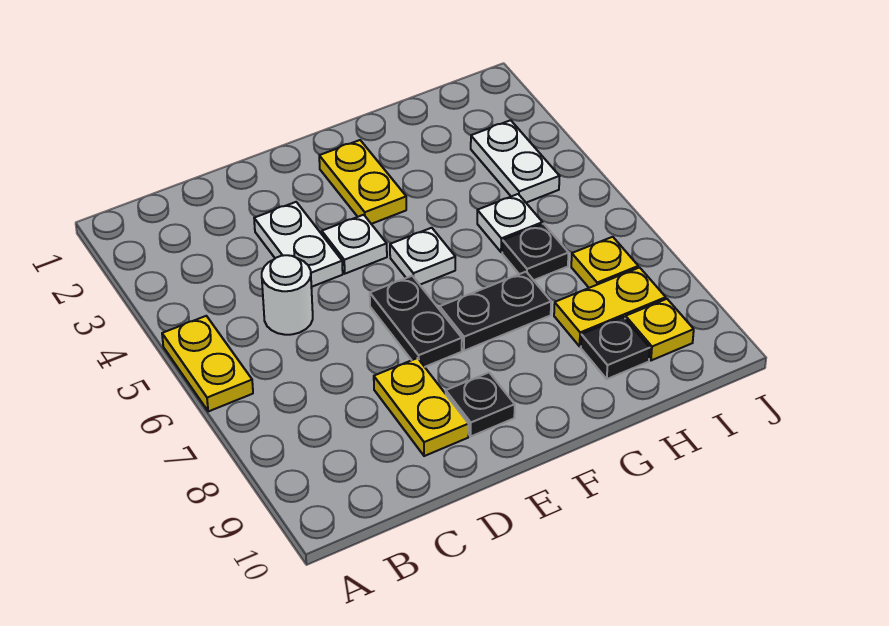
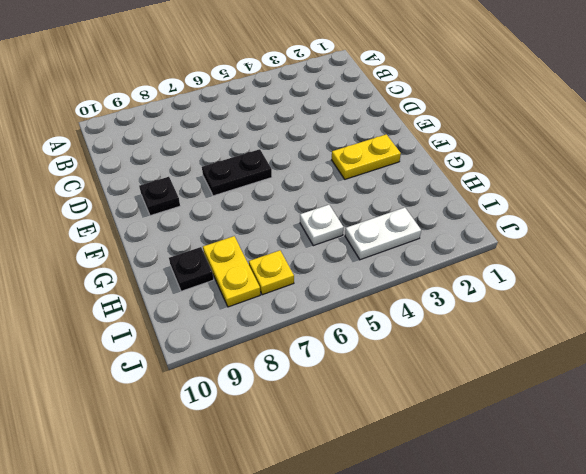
none -> yellow 1x2 plate [162,316,253,411]
none -> white 1x1 round brick [262,255,313,335]
none -> white 1x2 plate [254,202,343,287]

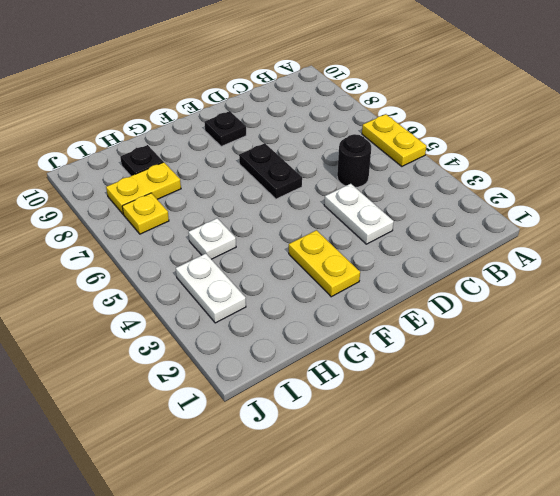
black 1x1 round brick [337,134,371,187] -> white 1x1 round brick [262,255,313,335]
none -> yellow 1x2 plate [374,358,469,456]
none -> white 1x1 plate [322,215,387,274]
none -> white 1x1 plate [390,228,455,285]

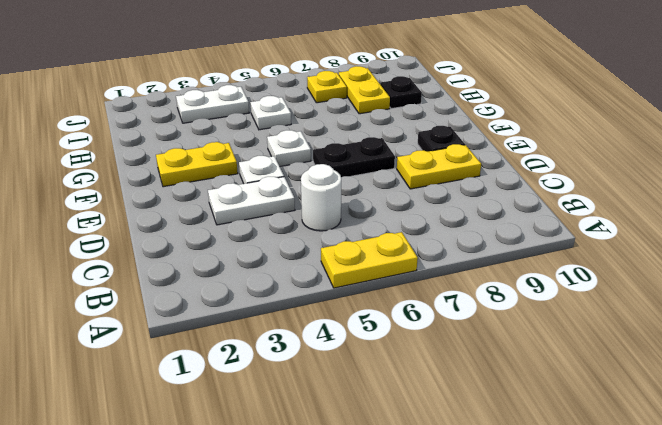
none -> black 1x2 plate [440,272,551,351]
none -> black 1x1 plate [502,224,568,280]
none -> yellow 1x1 plate [625,299,694,360]

